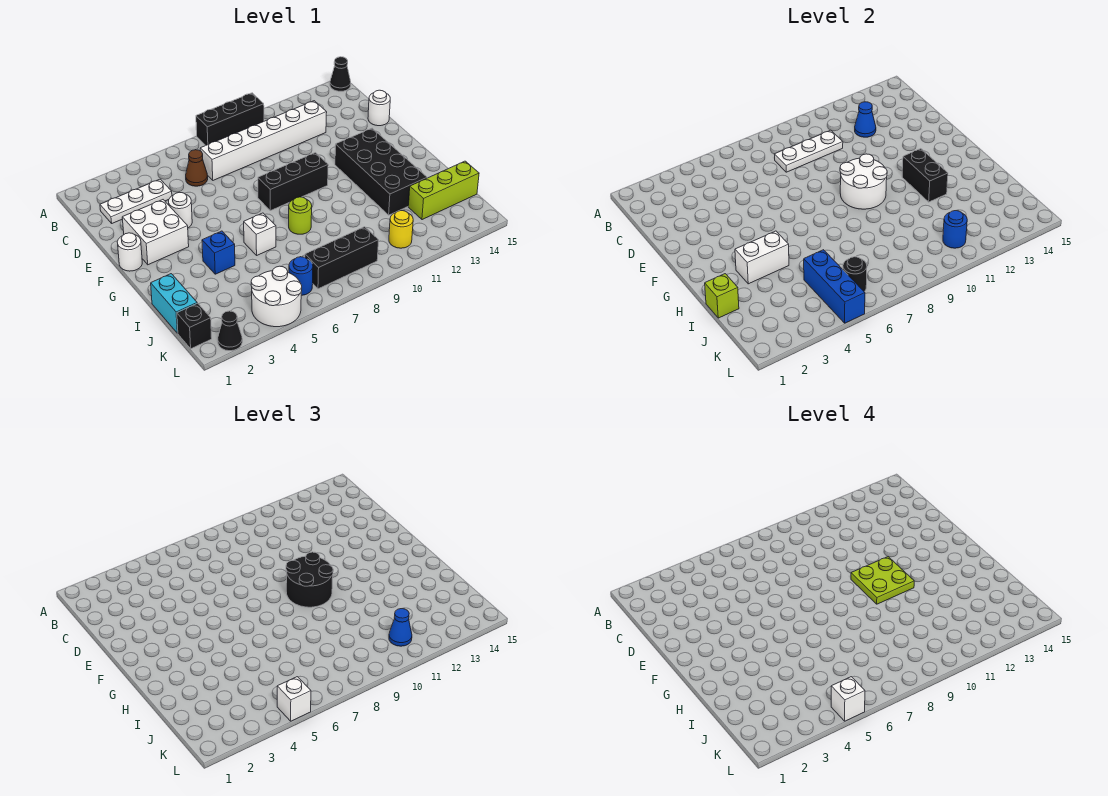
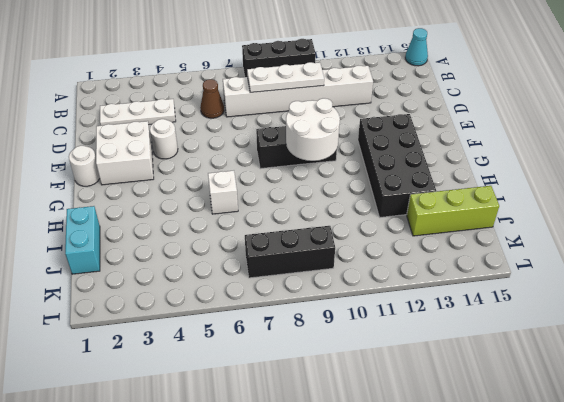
cyan 1x1 cone [405,28,428,66] -> black 1x1 cone [330,57,351,91]
none -> white 1x1 round brick [368,90,390,126]
none -> blue 1x1 brick [202,231,235,274]
none -> lime 1x1 round brick [289,197,312,234]
none -> black 1x1 brick [177,303,212,349]

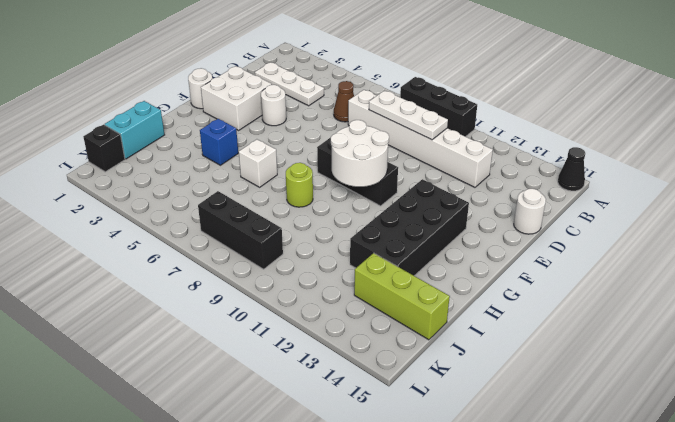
none -> white 2x2 round brick [251,266,302,327]
none -> blue 1x1 round brick [289,257,313,295]
none -> yellow 1x1 round brick [389,211,413,248]
none -> black 1x1 cone [218,311,242,351]

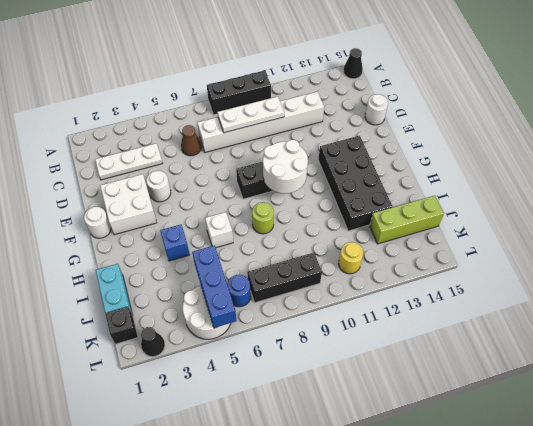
none -> blue 1x1 cone [855,102,876,137]
none -> black 1x2 brick [902,149,948,202]
none -> white 1x2 brick [735,231,789,284]
none -> lime 1x1 brick [705,274,739,318]

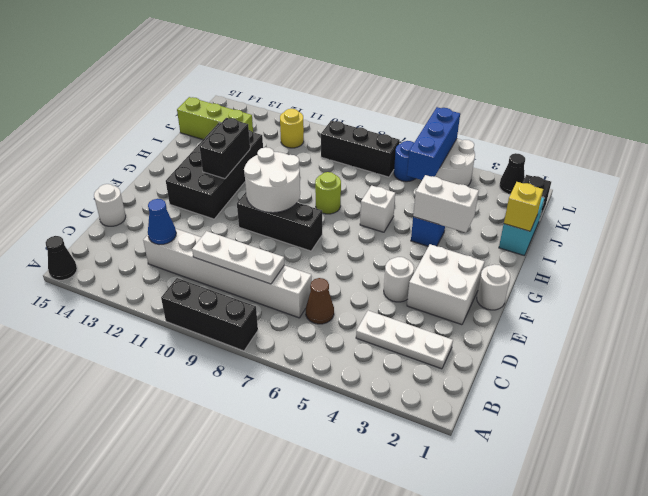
yellow 1x1 brick [504,182,543,231] -> lime 1x1 brick [705,274,739,318]
none -> black 1x1 round brick [843,257,867,292]
none -> blue 1x1 round brick [943,211,967,248]
none -> black 2x2 round brick [286,552,333,607]
none -> blue 1x1 cone [389,609,412,646]

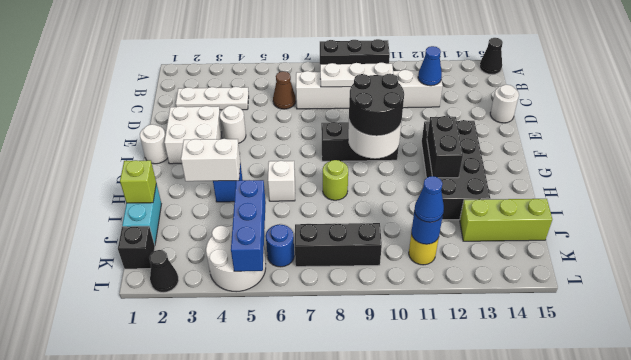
none -> black 1x1 round brick [843,257,867,292]
none -> white 1x1 brick [277,677,311,721]
none -> lime 2x2 plate [851,557,914,604]
none -> white 1x1 brick [831,677,865,721]

